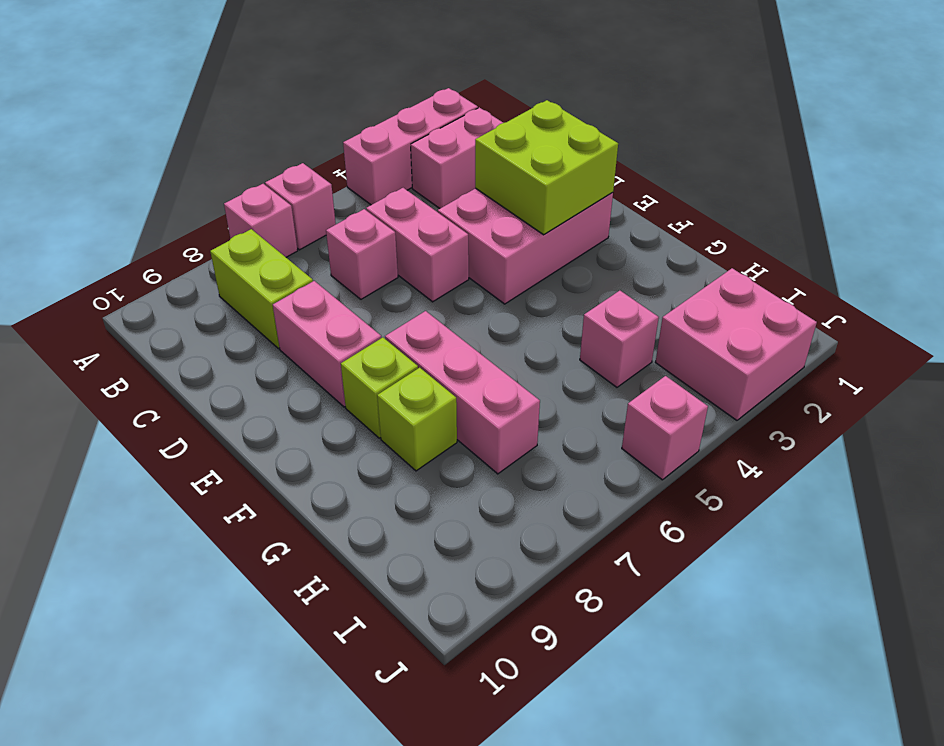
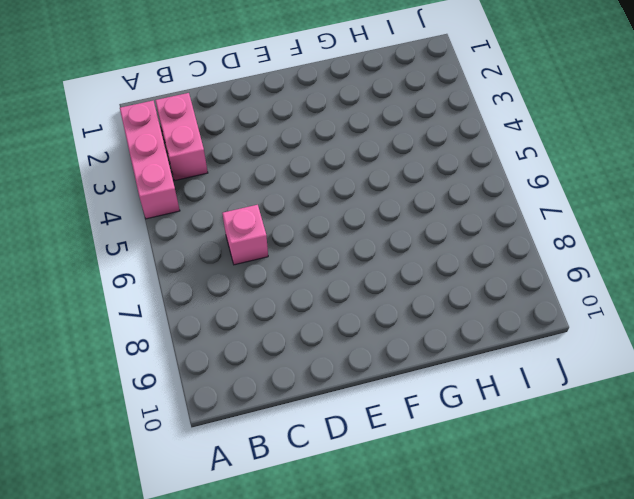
none -> pink 1x1 brick [265,163,336,250]
none -> pink 1x1 brick [224,184,298,257]
none -> lime 1x2 brick [210,229,313,349]

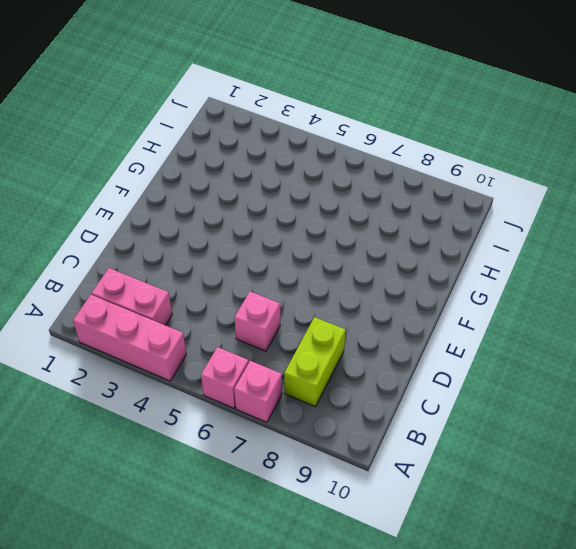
none -> pink 1x2 brick [366,188,469,302]
none -> pink 2x3 brick [438,188,613,304]
none -> pink 1x2 brick [273,281,381,407]

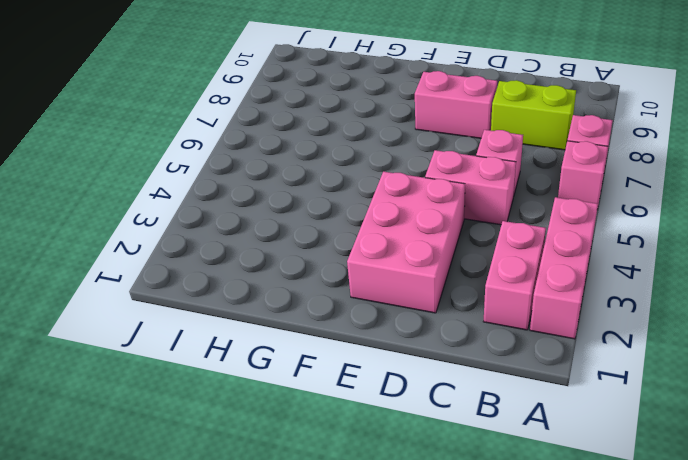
none -> pink 1x3 brick [385,311,540,474]
none -> lime 1x1 brick [341,337,418,438]
none -> lime 1x1 brick [377,368,457,471]

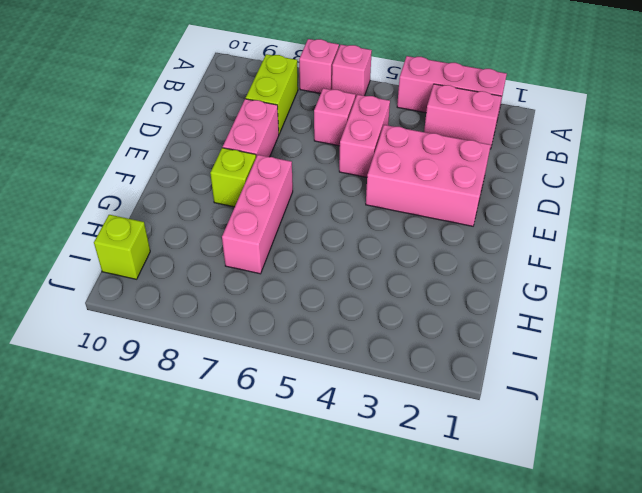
lime 1x1 brick [94,215,150,279] -> lime 1x1 brick moved to [377,368,457,471]
none -> pink 1x1 brick [580,291,659,387]
none -> pink 2x2 brick [655,268,817,420]
none -> pink 1x1 brick [622,376,708,480]

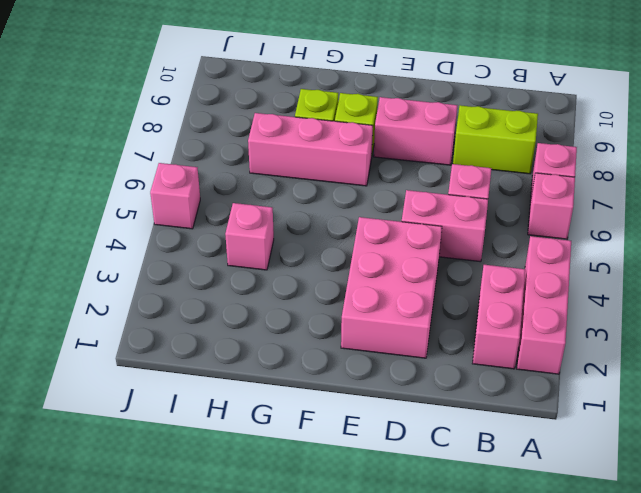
none -> pink 2x2 brick [655,268,817,420]
none -> lime 2x2 brick [475,100,618,235]

